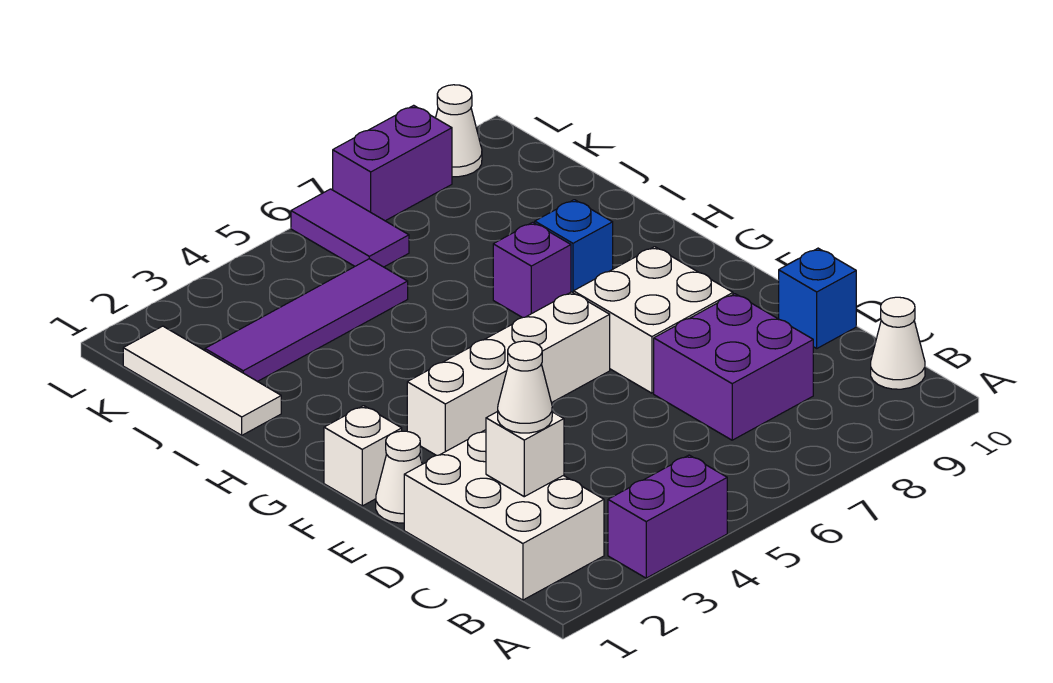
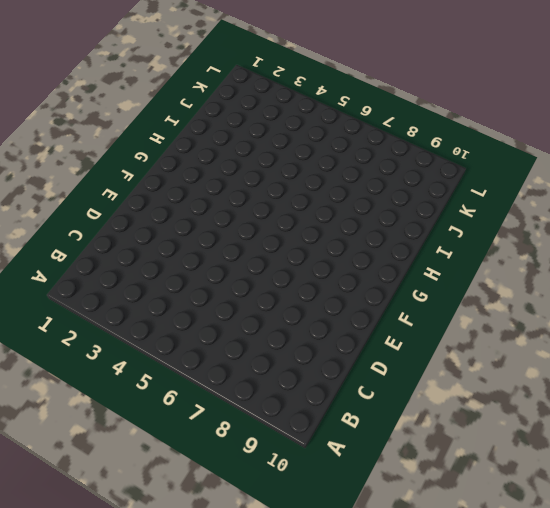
none -> purple 1x2 brick [608,455,727,578]
none -> white 2x3 brick [404,430,604,600]
none -> white 1x1 cone [871,297,925,389]

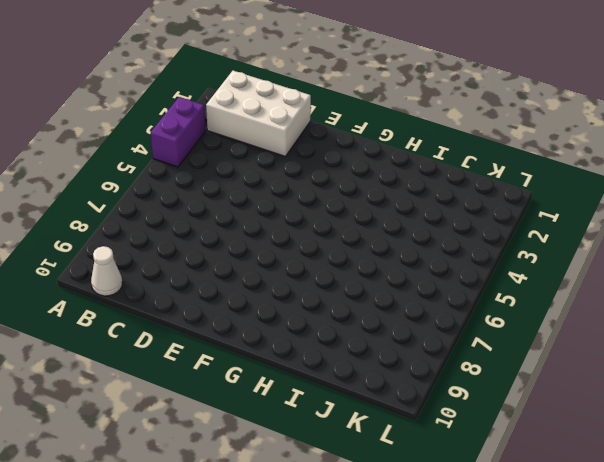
none -> purple 2x2 brick [654,294,813,440]
none -> blue 1x1 brick [779,248,856,348]
none -> white 1x1 cone [376,431,422,523]

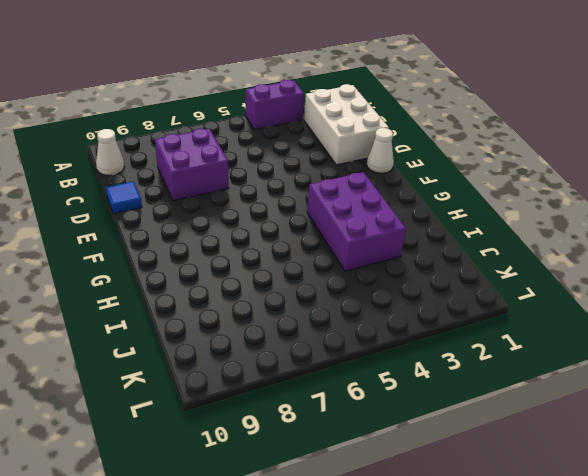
blue 1x1 tile [106,181,142,214] -> blue 1x1 brick [779,248,856,348]
purple 2x3 brick [307,172,406,271] -> none
none -> white 2x2 brick [573,247,733,393]
none -> white 1x1 brick [324,406,402,506]
none -> white 1x4 brick [407,292,610,455]

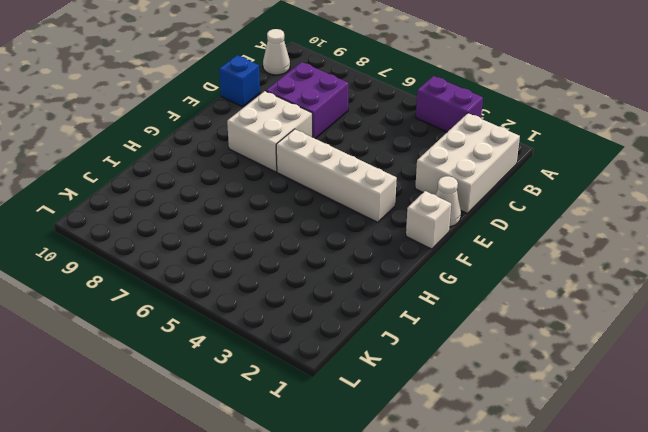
none -> purple 1x1 brick [493,222,571,318]
none -> blue 1x1 brick [535,200,613,293]
none -> white 1x3 tile [123,326,281,435]

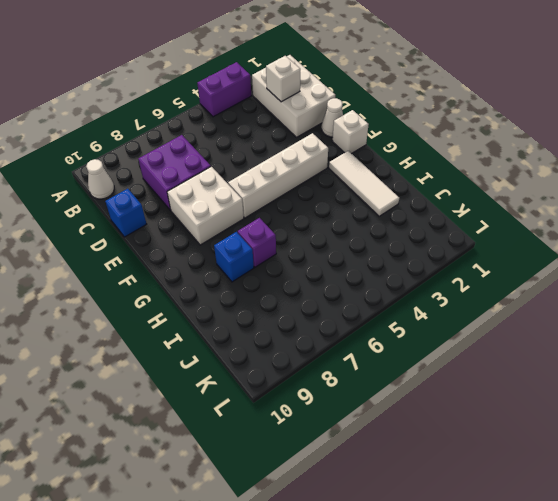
white 1x3 tile [329,151,399,216] -> white 1x3 tile moved to [123,326,281,435]
none -> purple 1x4 tile [205,259,408,382]
none -> purple 1x2 tile [291,189,409,267]
none -> purple 1x2 brick [333,105,452,221]

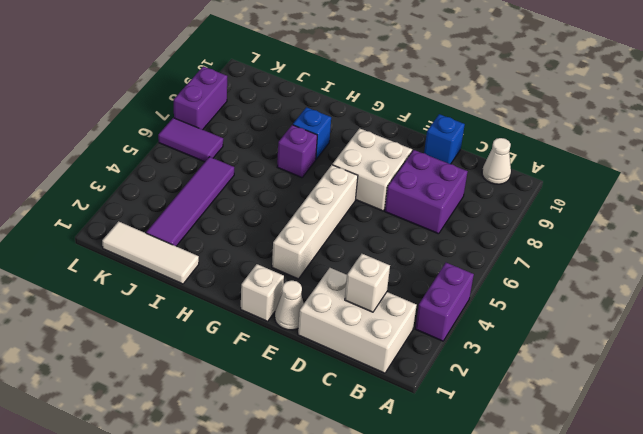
none -> white 1x1 cone [436,85,482,177]
none -> white 1x1 cone [498,341,552,433]

